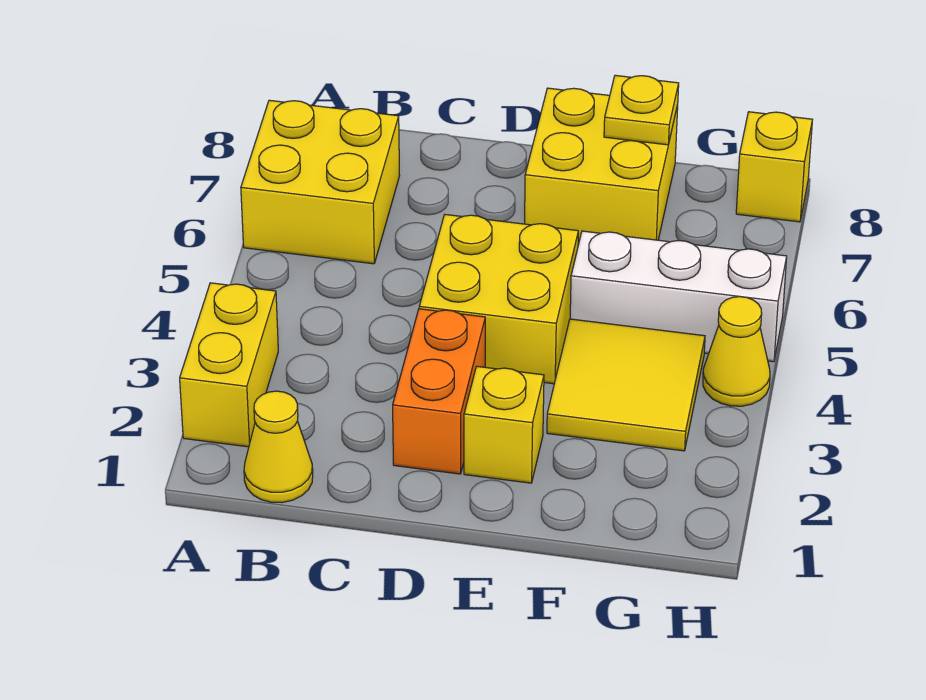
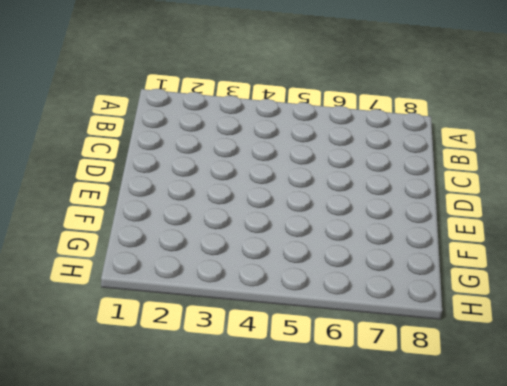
none -> yellow 1x2 brick [180,283,278,447]
none -> yellow 2x2 brick [241,100,400,264]
none -> yellow 1x1 cone [244,391,313,503]

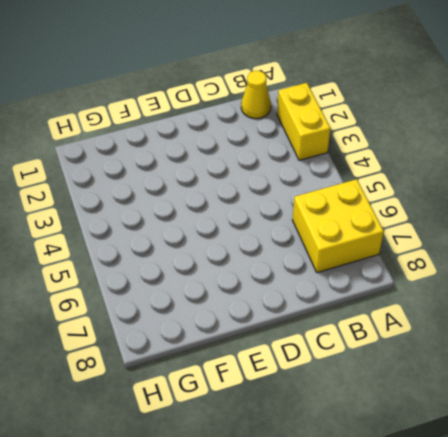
none -> orange 1x2 brick [393,309,485,474]
none -> yellow 2x2 brick [419,215,578,384]
none -> yellow 1x1 brick [464,366,544,483]

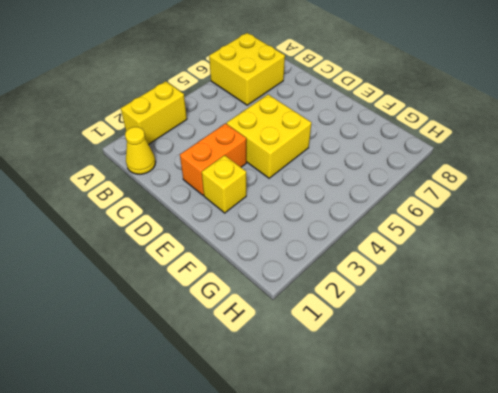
none -> yellow 2x2 brick [525,88,678,242]
none -> yellow 2x2 tile [547,319,705,451]
none -> white 1x3 brick [570,231,787,362]

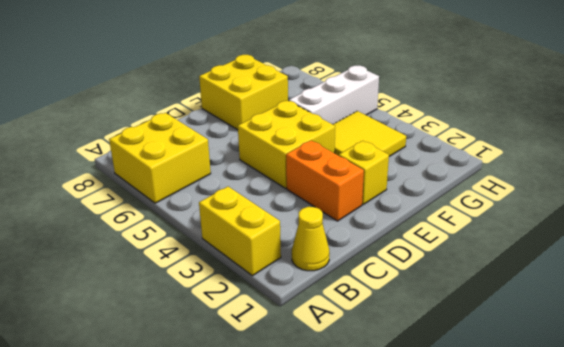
none -> yellow 1x1 cone [703,297,770,406]
none -> yellow 1x1 brick [736,112,812,222]
none -> yellow 1x1 plate [604,75,679,145]

